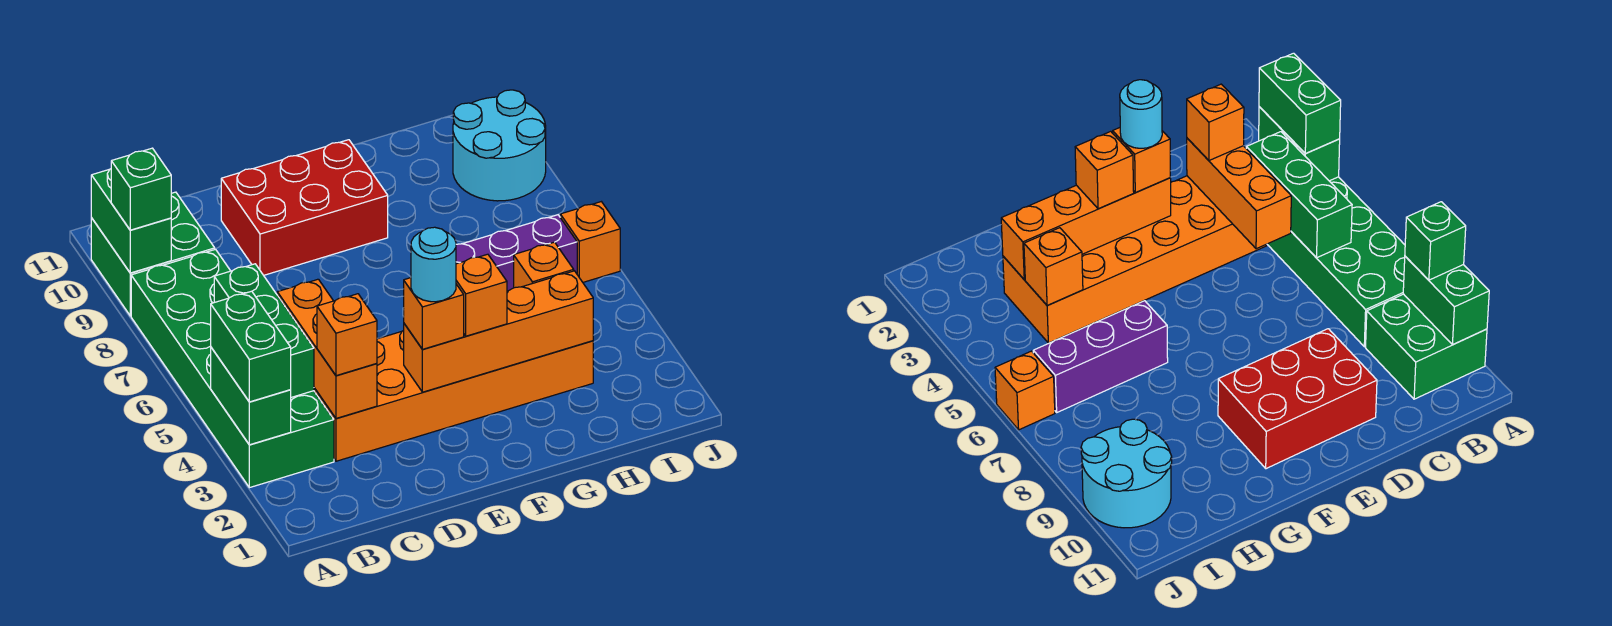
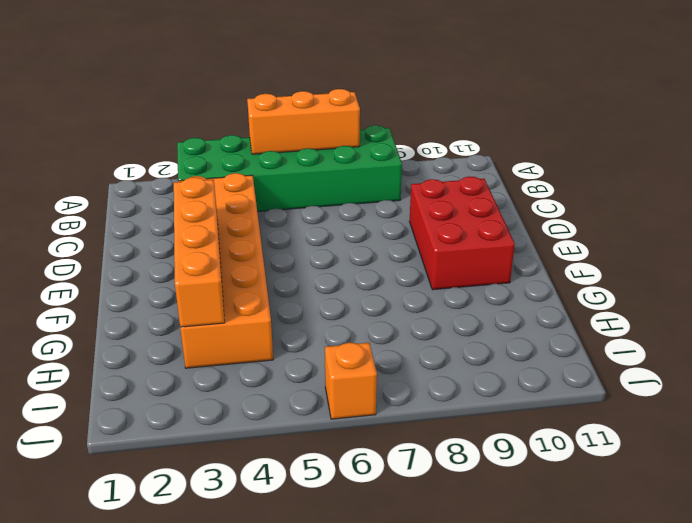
orange 1x3 brick [247,89,360,154] -> orange 1x3 brick moved to [277,279,377,418]
none -> green 2x2 brick [91,192,215,316]
none -> purple 1x3 brick [456,215,577,291]
none -> cyan 2x2 round brick [453,90,546,201]

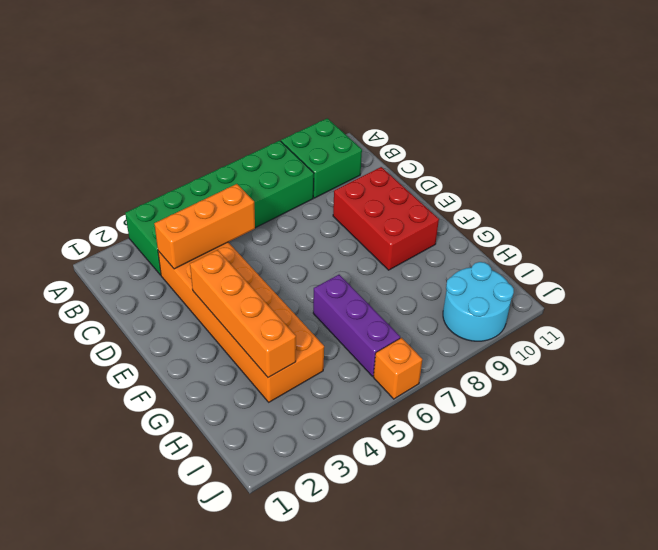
none -> green 1x2 brick [211,348,291,445]
none -> green 1x2 brick [91,169,171,273]
none -> green 1x3 brick [214,264,314,397]

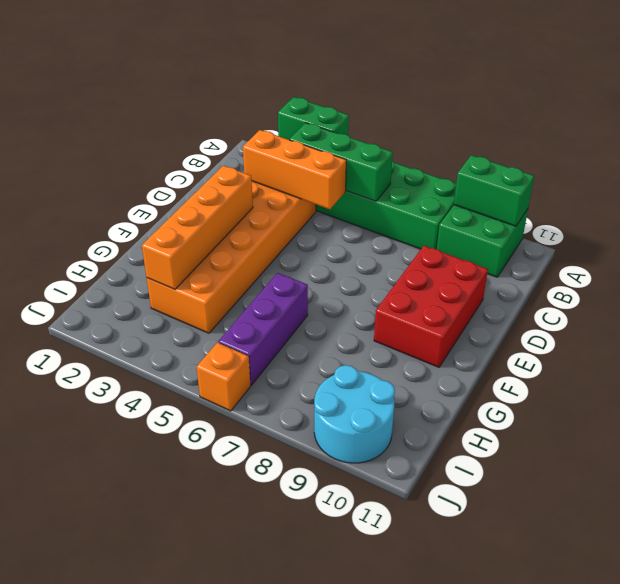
none -> orange 1x1 brick [514,242,574,288]
none -> green 1x2 brick [211,291,291,402]
none -> green 1x1 brick [111,148,171,230]

